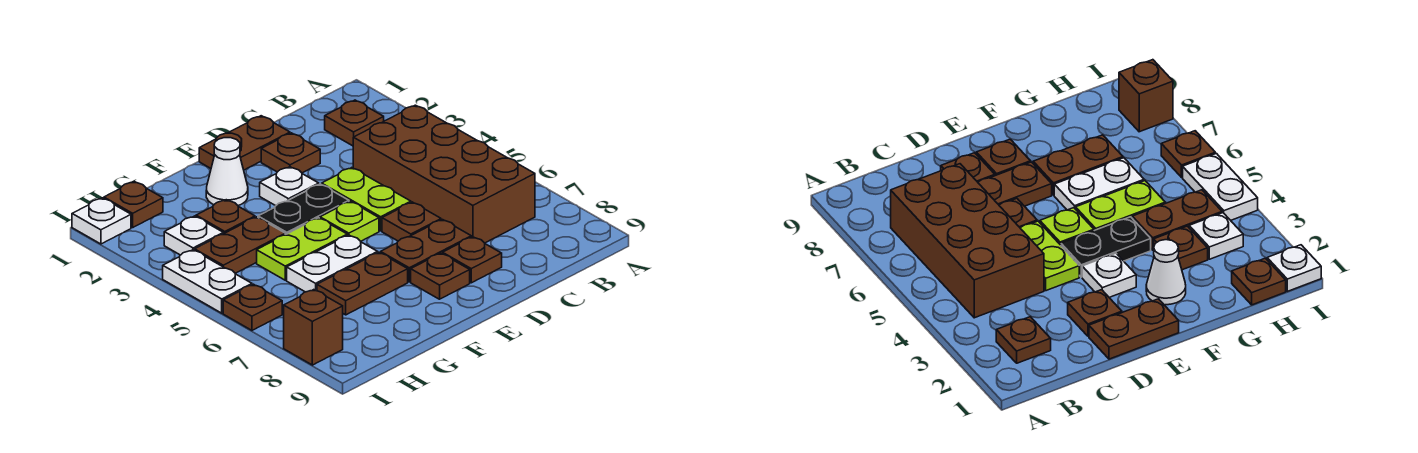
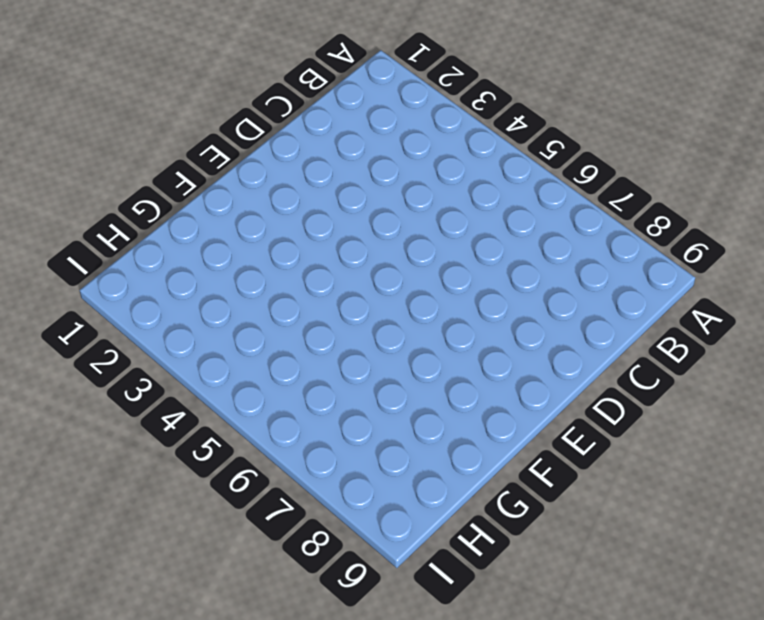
none -> brown 1x1 plate [325,100,384,146]
none -> brown 2x4 brick [353,105,535,243]
none -> brown 1x2 plate [199,116,290,170]

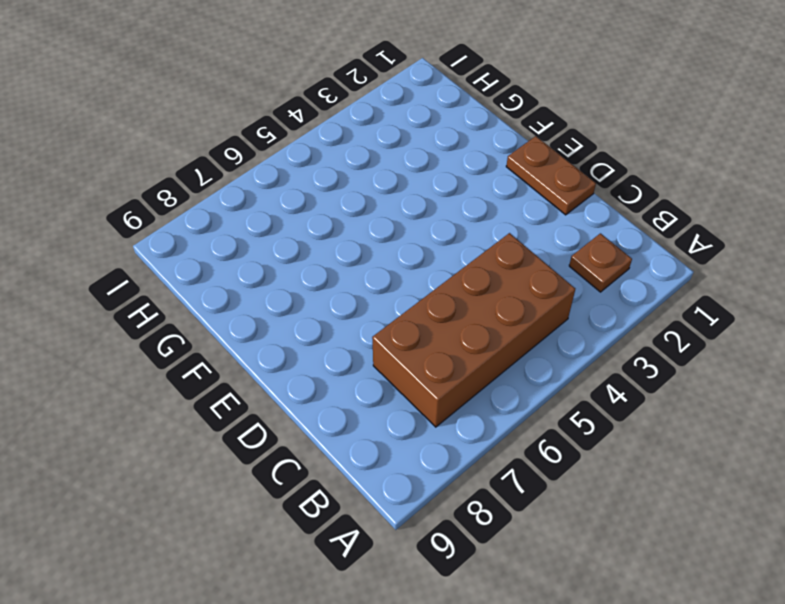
none -> brown 1x1 plate [261,133,320,173]
none -> lime 1x2 plate [322,168,411,231]
none -> brown 1x1 plate [382,202,441,241]

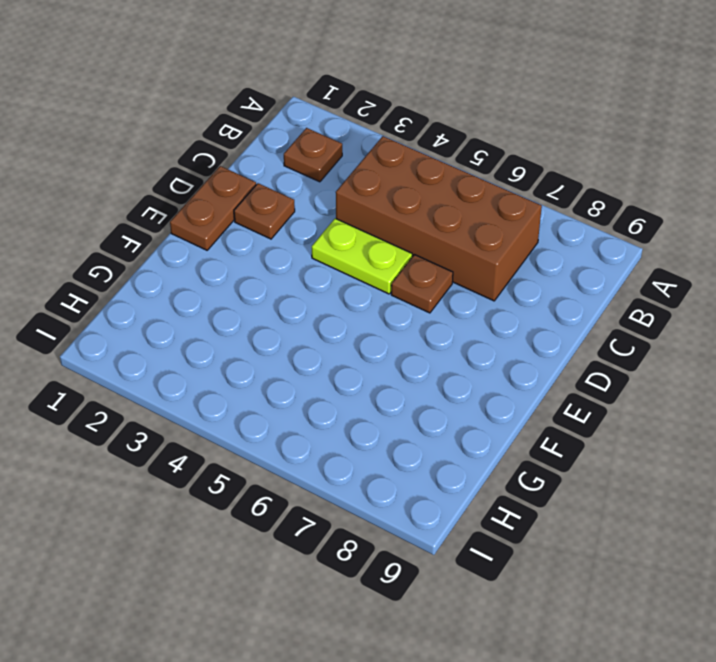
none -> brown 1x2 plate [381,220,471,282]
none -> brown 1x1 plate [443,237,502,283]
none -> white 1x1 plate [260,167,319,206]

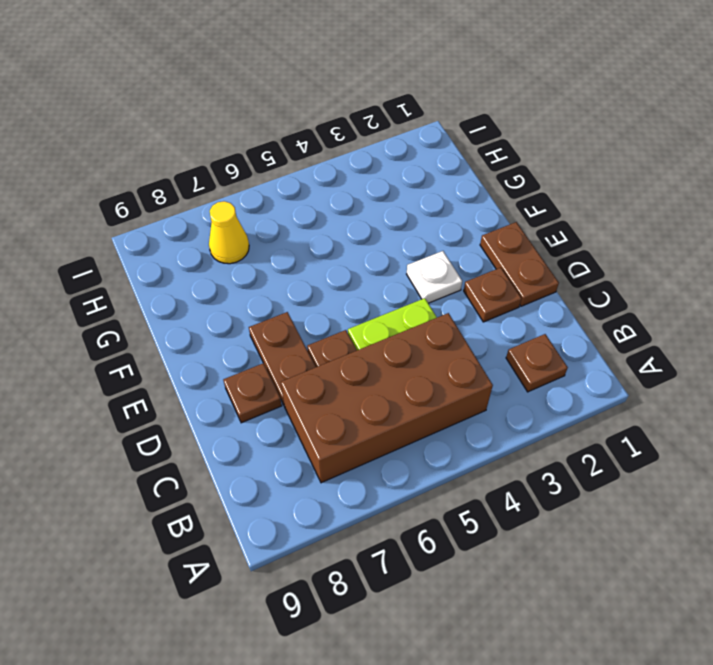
yellow 1x1 cone [209,201,249,264] -> none
none -> black 1x2 plate [258,184,349,235]
none -> lime 1x1 plate [320,201,379,241]
none -> brown 1x1 plate [411,253,470,299]

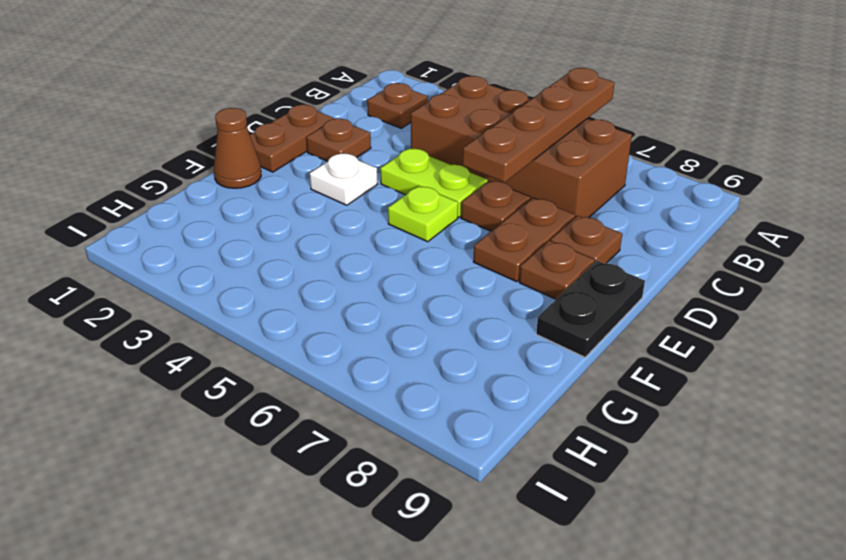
brown 1x4 plate [463,68,614,182] -> none
black 1x2 plate [536,261,645,357] -> black 1x2 plate moved to [258,184,349,235]
brown 1x1 cone [214,108,261,188] -> none
none -> white 1x1 cone [206,138,248,205]
none -> lime 1x2 plate [257,218,347,280]
none -> white 1x2 plate [287,235,378,292]

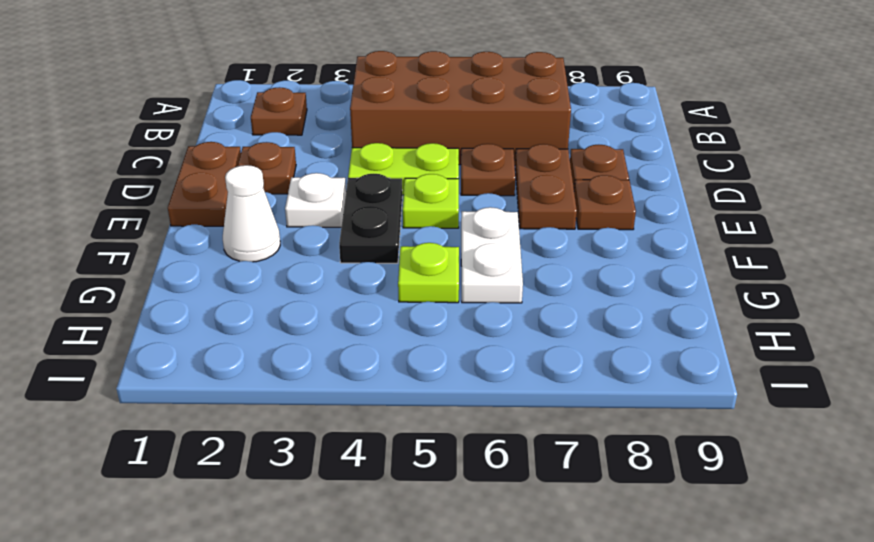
lime 1x1 plate [398,243,459,303] -> lime 1x2 plate [257,218,347,280]
none -> brown 1x2 plate [317,252,408,315]
none -> brown 1x1 plate [196,200,255,234]
none -> brown 1x2 plate [195,217,285,273]

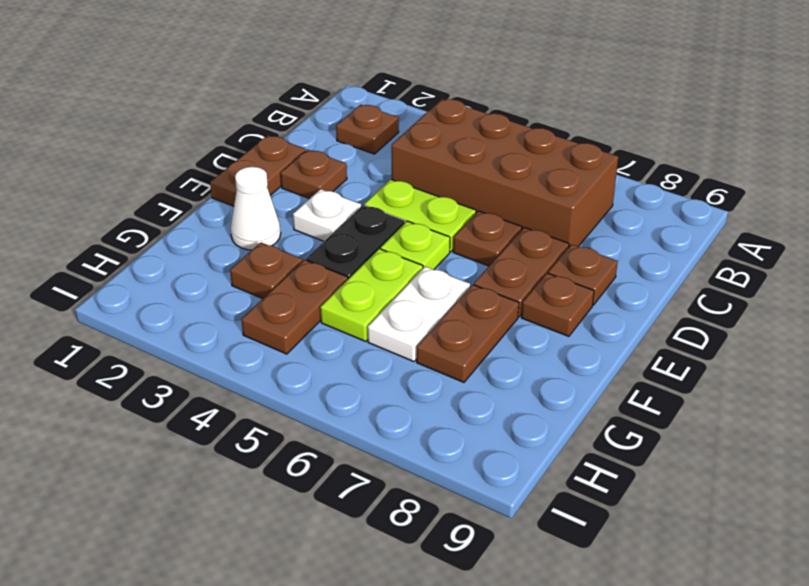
none -> brown 1x1 plate [104,182,163,227]
none -> white 1x1 plate [164,216,223,255]
none -> white 1x1 plate [72,198,131,244]

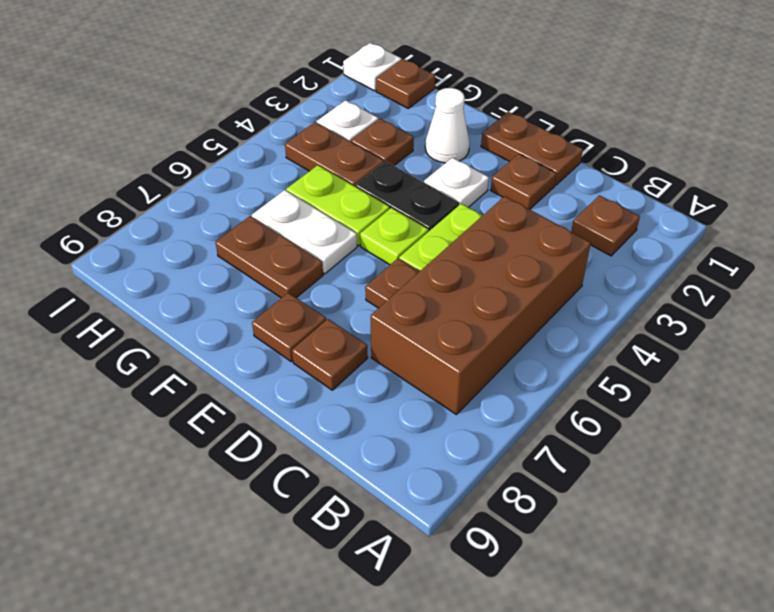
none -> brown 1x2 plate [381,220,471,282]
none -> white 1x2 plate [163,250,252,313]
none -> brown 1x1 plate [223,284,282,330]

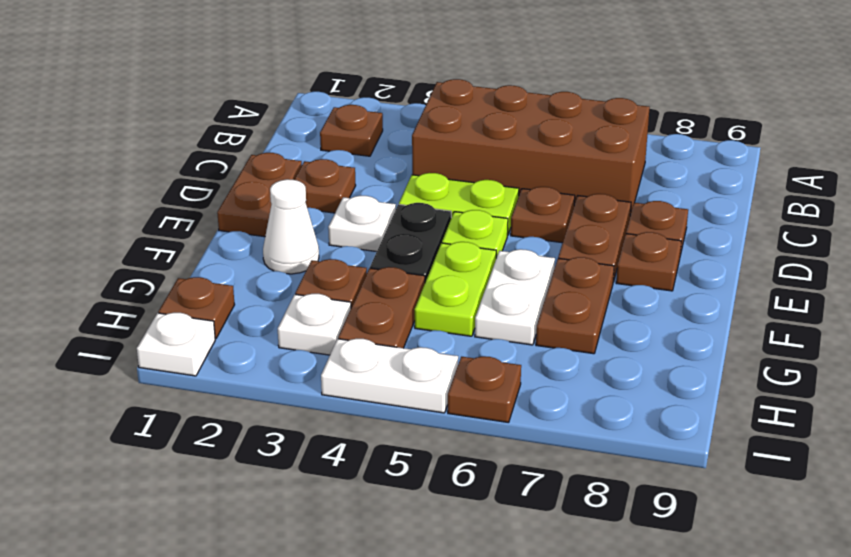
none -> brown 1x1 brick [284,290,343,365]

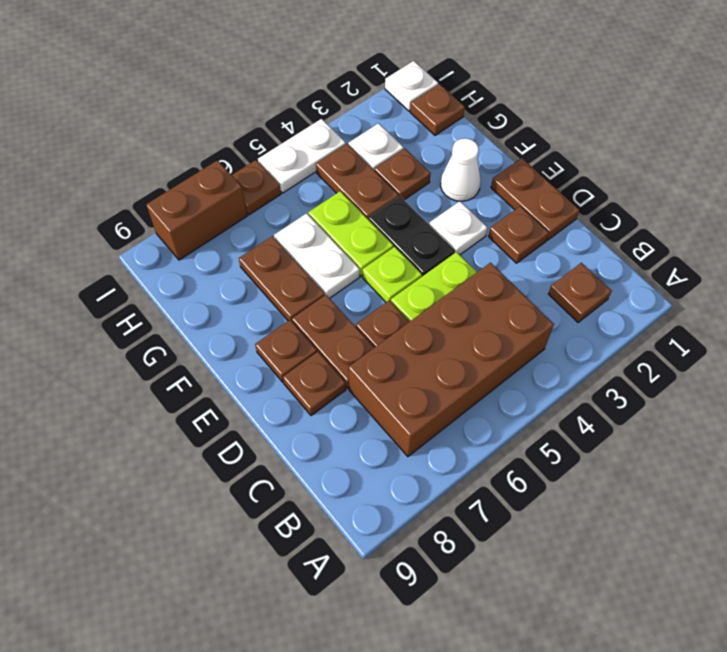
brown 1x2 brick [146,160,247,260] -> brown 1x1 brick [284,290,343,365]

